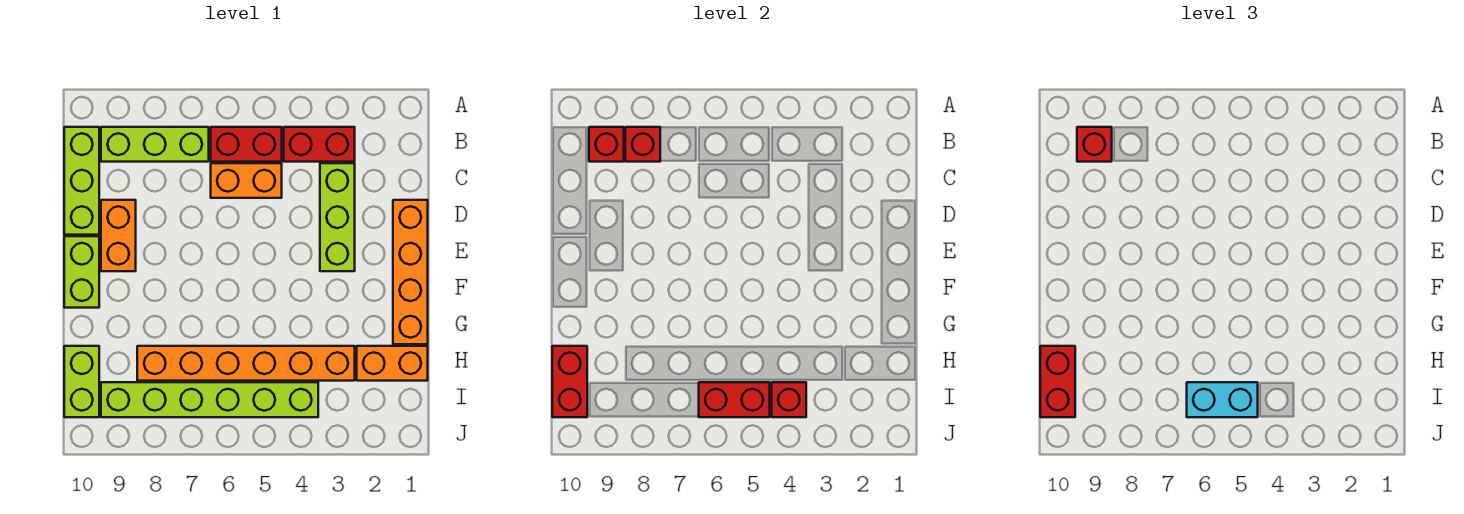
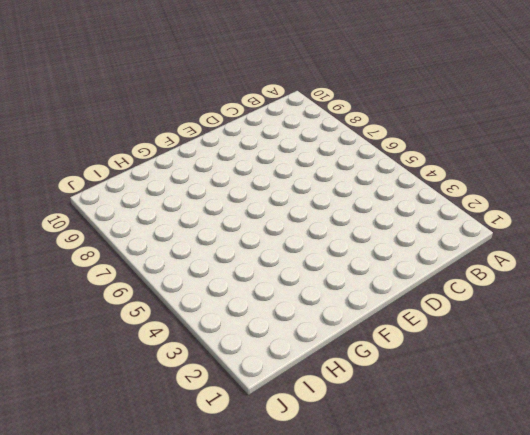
none -> red 1x2 brick [284,127,355,162]
none -> red 1x2 brick [211,127,282,162]
none -> lime 1x3 brick [101,127,209,162]

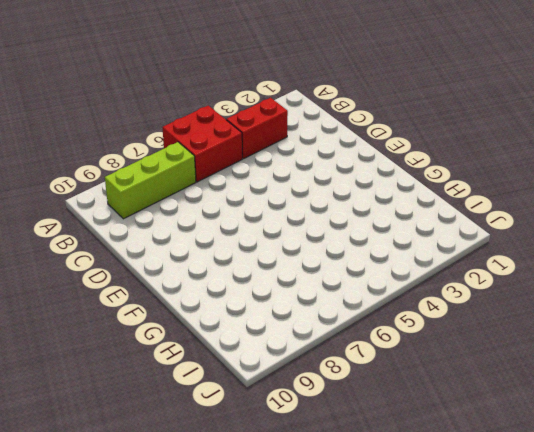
red 2x2 brick [162,106,242,182] -> red 1x2 brick [211,127,282,162]
none -> lime 1x3 brick [64,127,99,235]
none -> lime 1x3 brick [320,163,355,271]
none -> orange 1x2 brick [211,163,282,198]

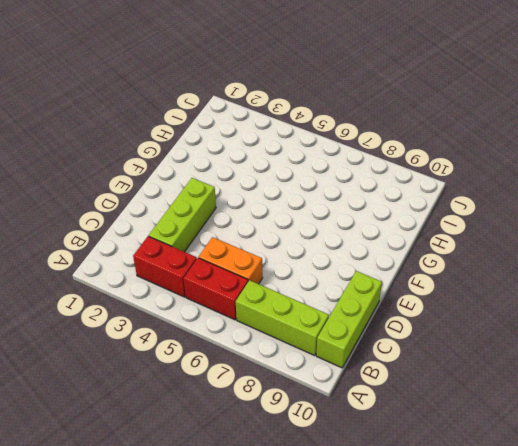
none -> orange 1x4 brick [393,200,428,344]
none -> orange 1x2 brick [101,200,136,271]
none -> lime 1x2 brick [64,236,99,308]

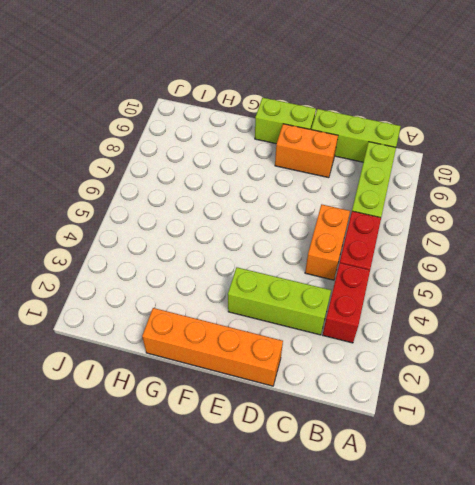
none -> orange 1x2 brick [357,346,428,381]
none -> orange 1x6 brick [137,346,355,381]
none -> lime 1x2 brick [64,346,99,417]

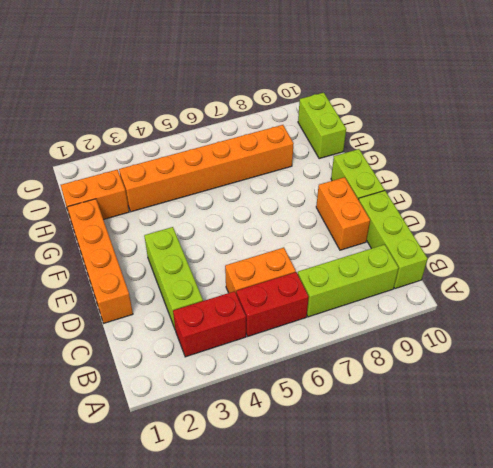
none -> lime 1x6 brick [101,382,318,417]
none -> red 1x1 brick [625,127,660,162]
none -> red 1x1 brick [589,127,624,162]

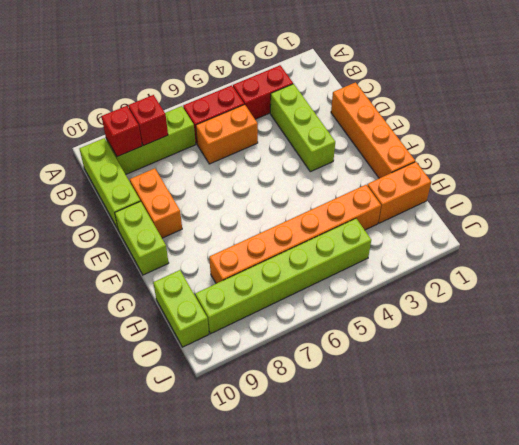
none -> red 1x2 brick [552,346,587,417]
none -> red 1x1 brick [772,382,806,417]
none -> red 1x2 brick [699,382,770,417]

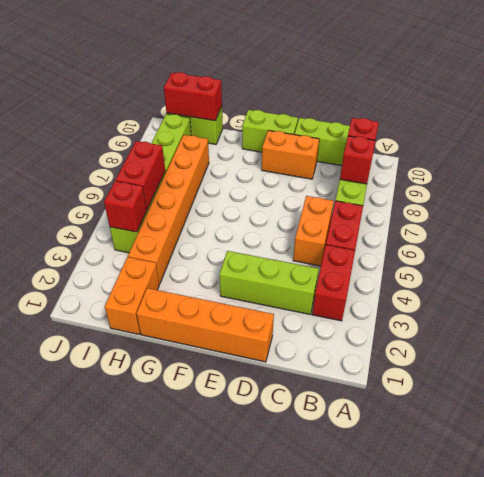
none -> red 1x1 brick [1077,127,1112,162]
none -> red 1x2 brick [1040,346,1075,417]
none -> cyan 1x2 brick [1187,382,1258,417]

